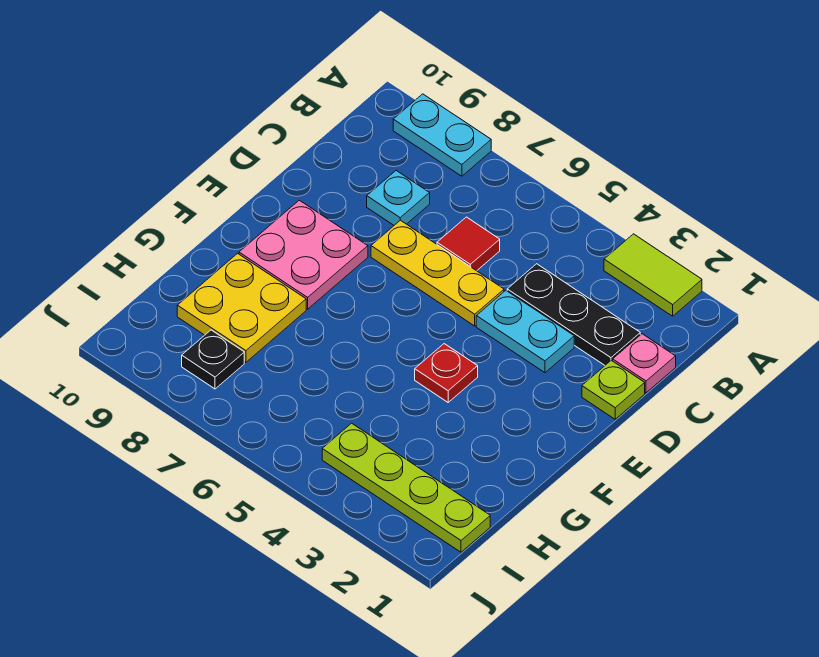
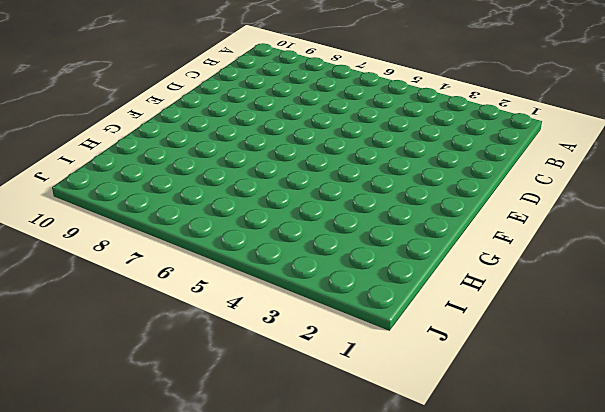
none -> lime 1x2 tile [604,234,702,316]
none -> cyan 1x2 plate [393,94,491,176]
none -> pink 1x1 plate [613,334,676,393]

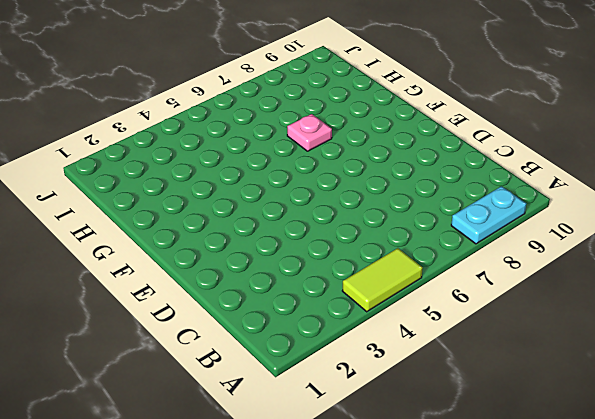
lime 1x2 tile [342,248,423,312] -> lime 1x2 tile moved to [604,234,702,316]
pink 1x1 plate [287,114,332,151] -> pink 1x1 plate moved to [613,334,676,393]
none -> black 1x3 plate [507,264,640,365]
none -> red 1x1 tile [437,217,500,271]
none -> cyan 1x1 plate [367,171,430,225]

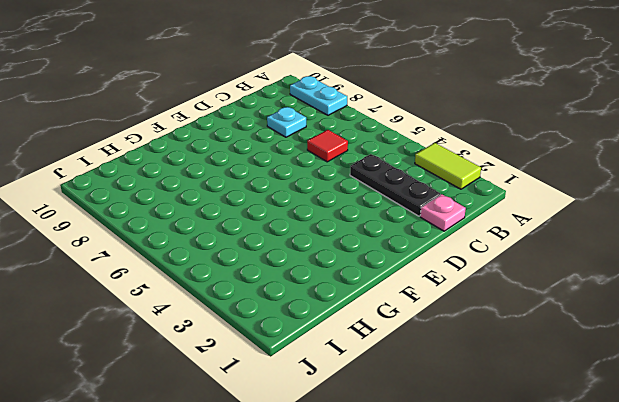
none -> lime 1x1 plate [582,360,645,419]
none -> cyan 1x2 plate [476,290,574,373]
none -> yellow 1x3 plate [371,220,504,326]

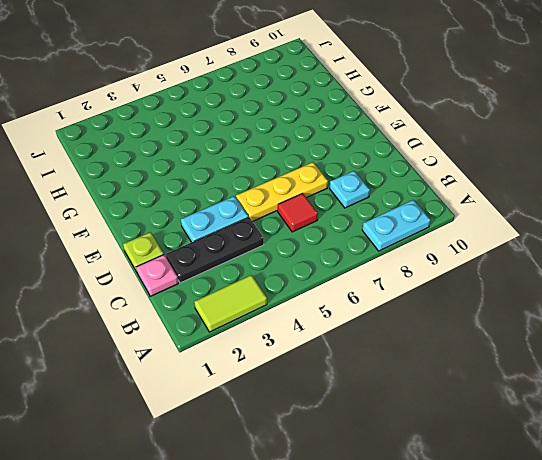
none -> pink 2x2 plate [239,200,368,309]
none -> red 1x1 plate [415,344,478,402]
none -> yellow 2x2 plate [177,253,306,362]

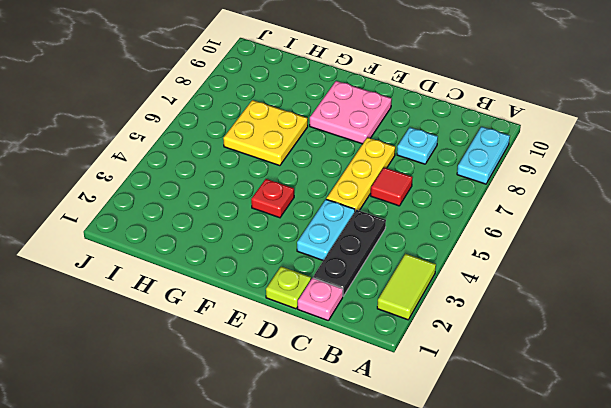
yellow 2x2 plate [223,100,308,166] -> yellow 2x2 plate moved to [177,253,306,362]
none -> lime 1x4 plate [322,423,490,552]
none -> black 1x1 plate [182,330,244,389]

